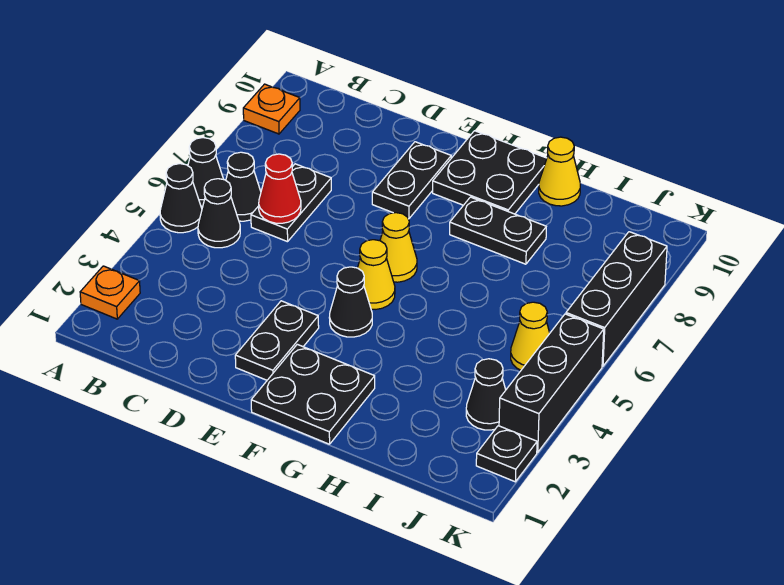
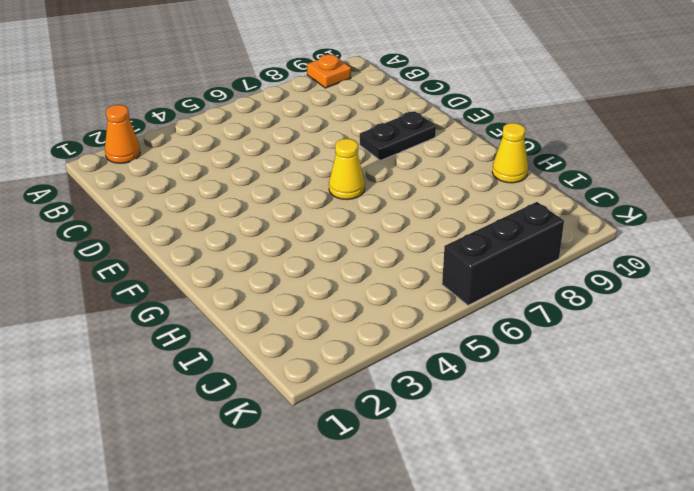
orange 1x1 cone [105,105,140,163] -> orange 1x1 plate [80,266,140,319]
none -> black 1x1 cone [160,164,202,233]
none -> black 1x1 cone [188,138,223,206]
none -> black 1x1 cone [198,179,240,248]

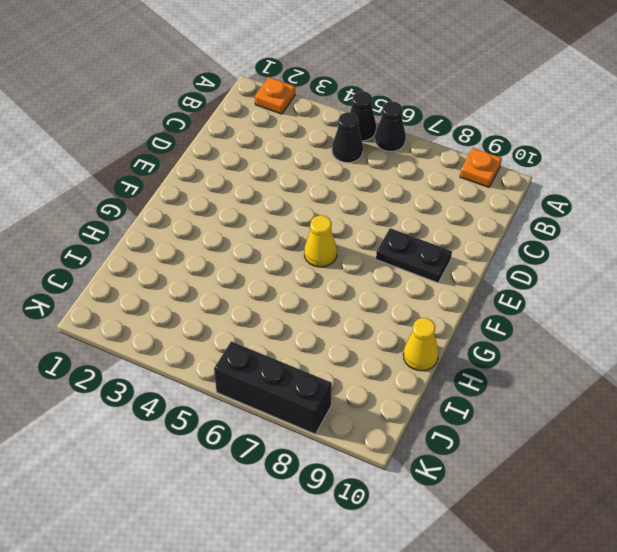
none -> black 1x1 cone [226,152,261,221]
none -> black 1x2 plate [251,164,331,242]
none -> black 1x2 plate [235,301,319,380]

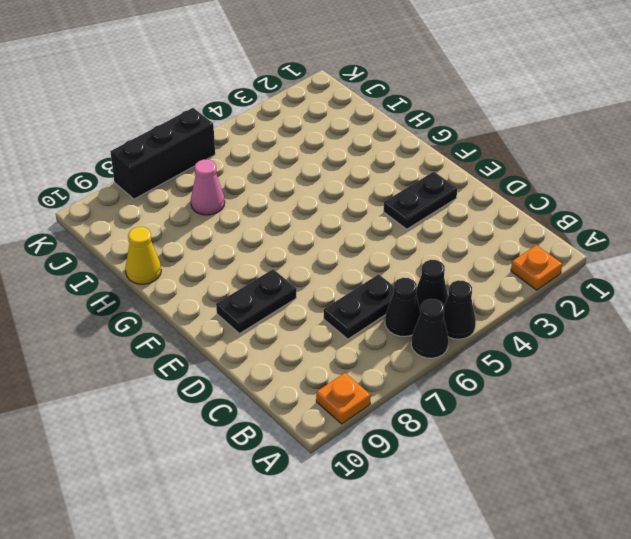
pink 1x1 cone [191,160,225,215] -> none
none -> black 2x2 plate [251,344,375,444]
none -> black 1x1 cone [329,267,372,337]
none -> yellow 1x1 cone [358,240,395,309]

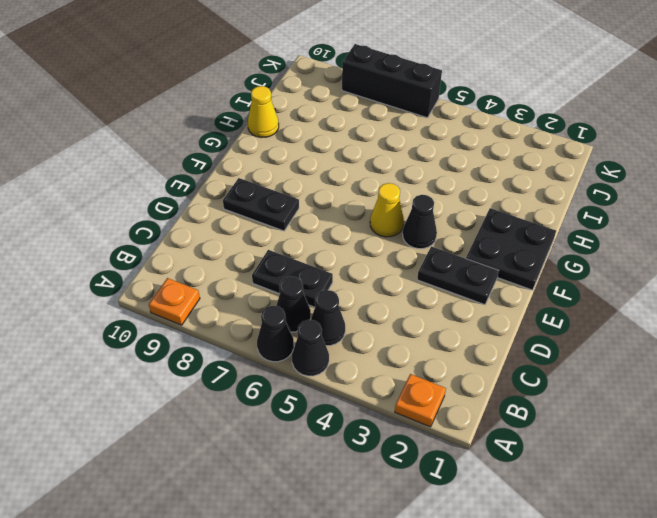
none -> yellow 1x1 cone [380,213,417,282]
none -> black 2x2 plate [433,131,547,214]
none -> black 1x2 plate [450,197,546,264]

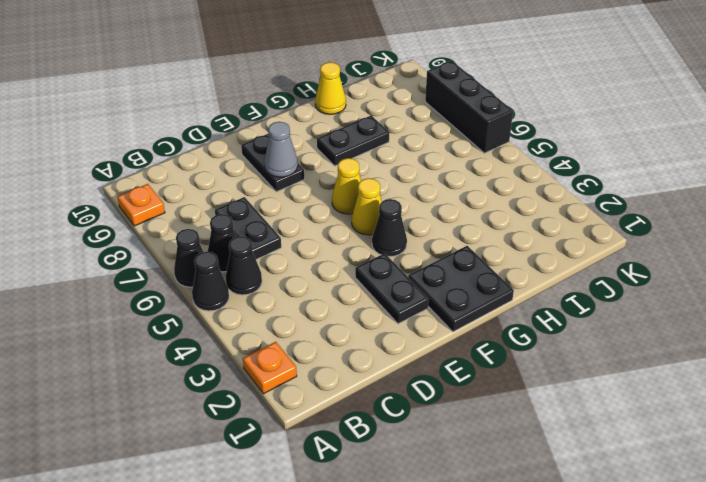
grey 1x1 cone [264,122,298,177] -> none
none -> black 2x2 plate [433,131,547,214]
none -> black 1x1 cone [466,359,506,430]
none -> yellow 1x1 cone [511,302,550,370]

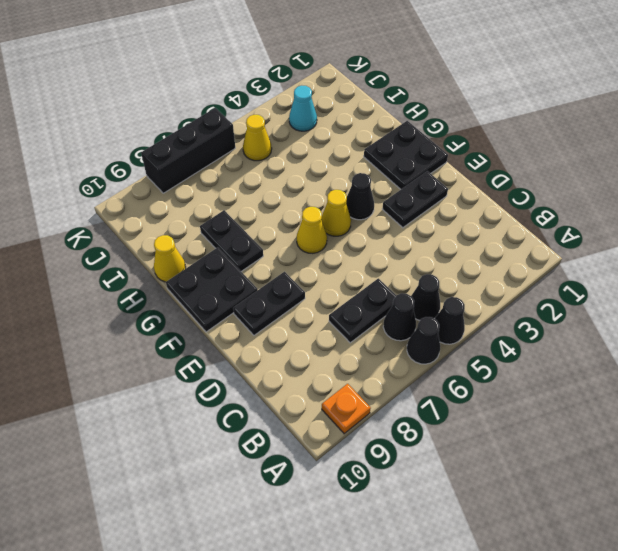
cyan 1x1 cone [289,85,317,131] -> black 1x1 cone [466,359,506,430]
none -> orange 1x1 plate [80,266,140,319]
none -> black 1x1 plate [476,426,537,482]
none -> black 1x3 brick [499,314,604,452]

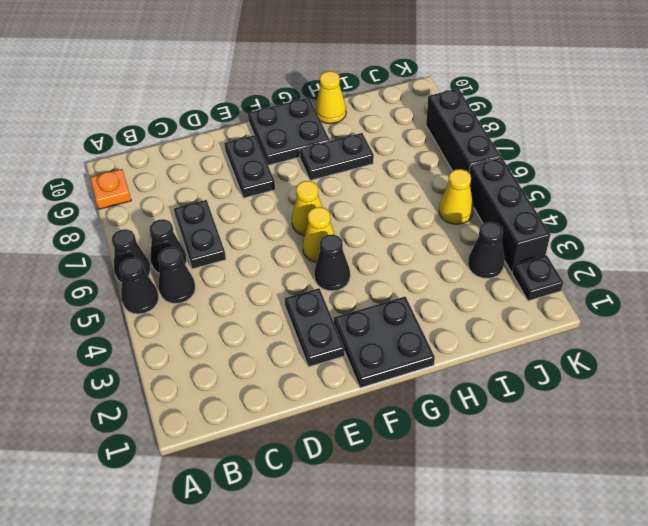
none -> orange 1x1 plate [80,266,140,319]
none -> red 1x1 cone [259,154,301,223]

